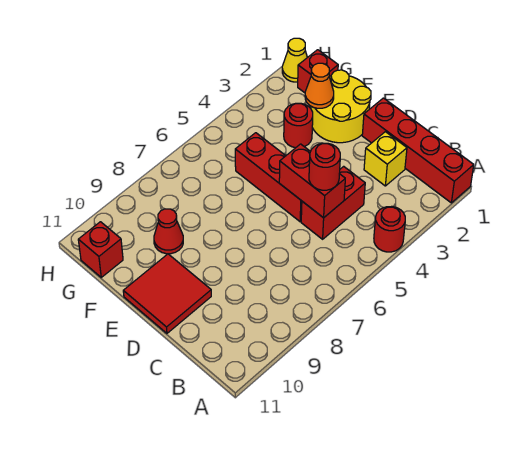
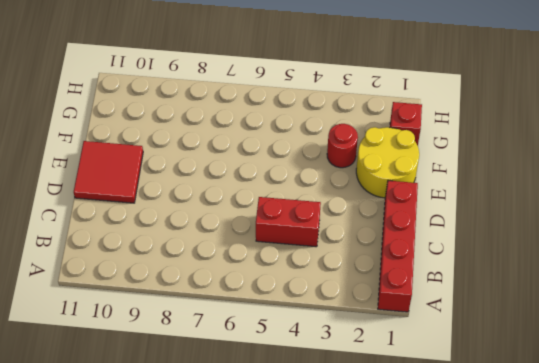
none -> red 1x1 round brick [374,206,405,252]
none -> yellow 1x1 brick [364,132,407,186]
none -> red 1x3 brick [235,133,302,222]

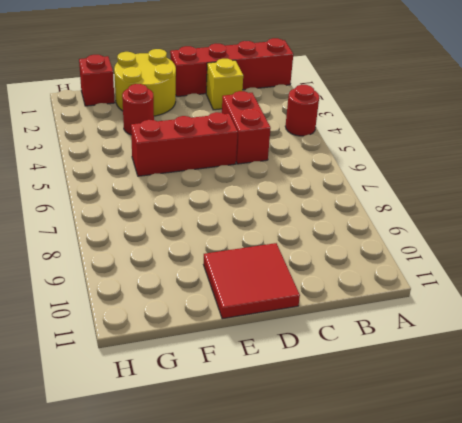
none -> red 1x1 cone [154,209,183,254]
none -> red 1x1 brick [78,222,123,277]
none -> yellow 1x1 cone [282,38,307,82]

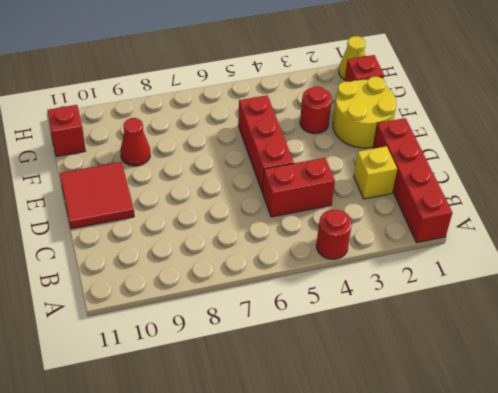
none -> red 1x2 brick [279,144,345,218]
none -> orange 1x1 cone [305,63,334,108]
none -> red 1x1 round brick [309,143,340,190]

